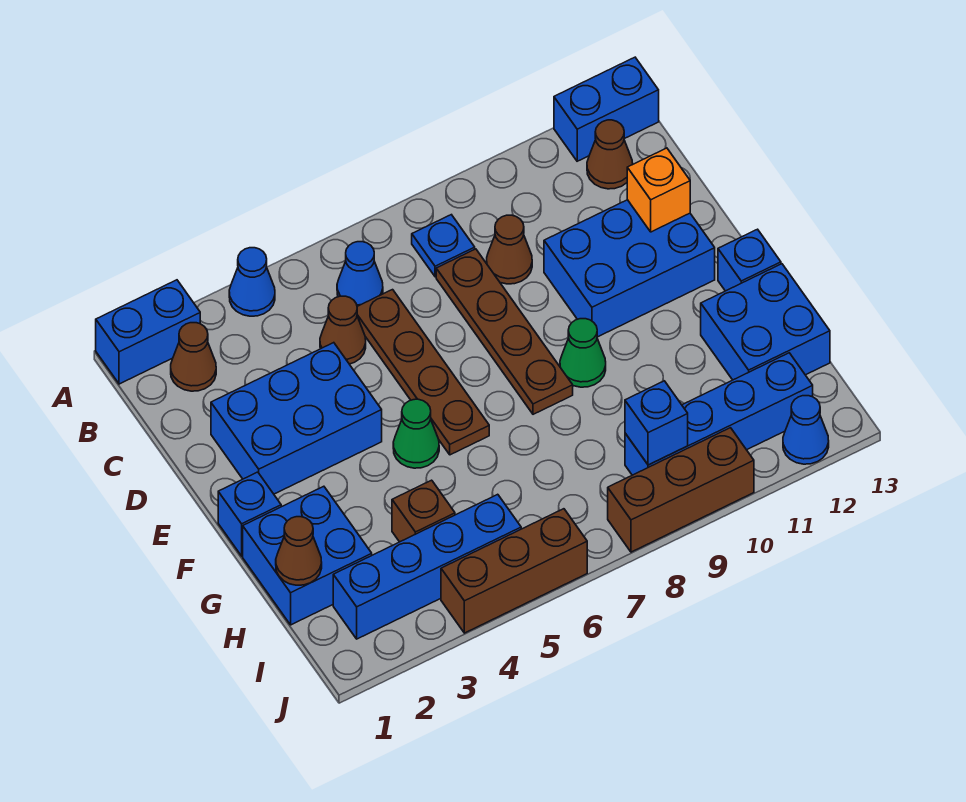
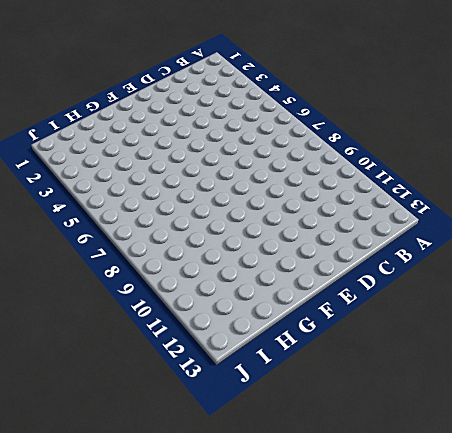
none -> blue 1x2 brick [96,280,200,384]
none -> blue 1x1 cone [229,248,275,316]
none -> blue 1x2 brick [554,57,659,161]

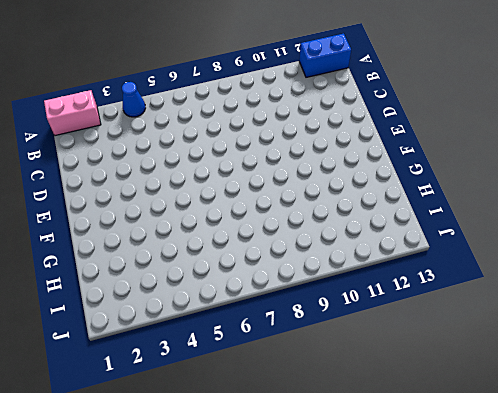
pink 1x2 brick [44,90,101,136] -> blue 1x2 brick [96,280,200,384]
none -> brown 1x1 cone [171,323,216,391]
none -> blue 1x1 cone [337,242,383,306]
none -> blue 1x1 plate [412,215,475,277]

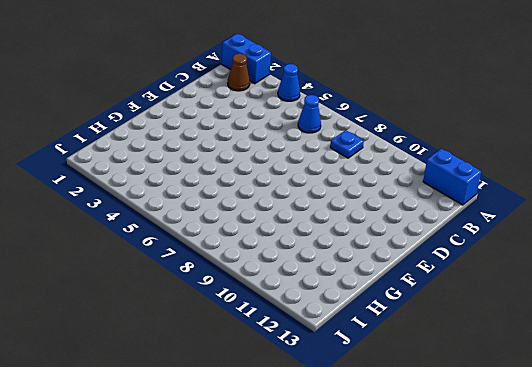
none -> brown 1x1 cone [587,120,633,189]
none -> brown 1x1 cone [320,296,366,364]
none -> brown 1x4 plate [357,290,489,455]

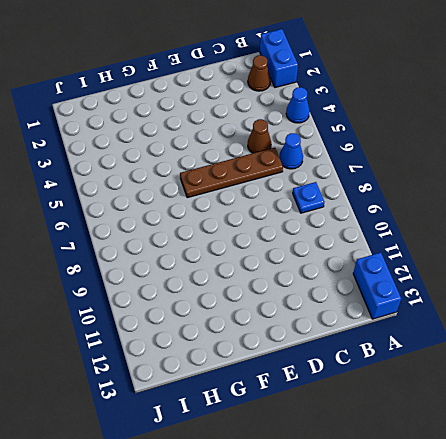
none -> brown 1x1 cone [587,120,633,189]
none -> brown 1x4 plate [436,249,573,414]
none -> brown 1x1 cone [487,215,532,284]

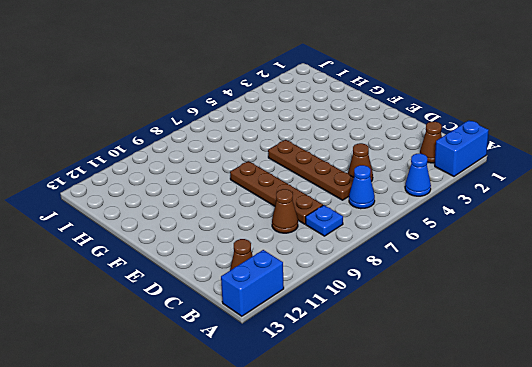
none -> blue 2x3 brick [211,343,382,494]
none -> blue 2x3 brick [544,200,715,337]
none -> blue 1x1 brick [218,472,281,556]

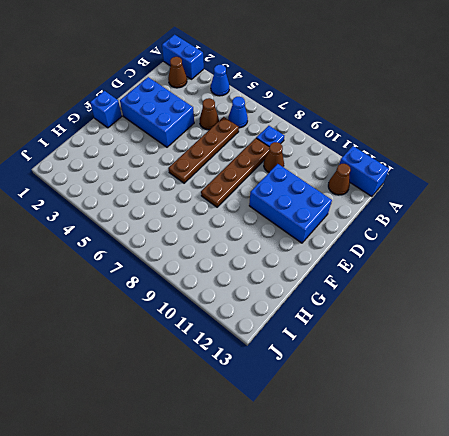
none -> green 1x1 cone [393,399,439,468]
none -> green 1x1 cone [560,319,606,387]
none -> blue 1x1 brick [718,229,781,291]

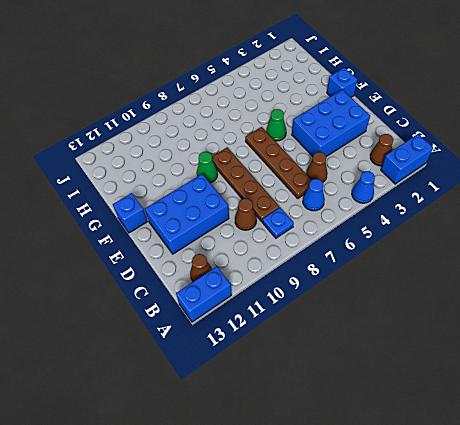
none -> blue 2x2 brick [243,486,372,625]
none -> blue 2x2 brick [701,264,830,380]
none -> brown 1x1 brick [392,480,455,542]

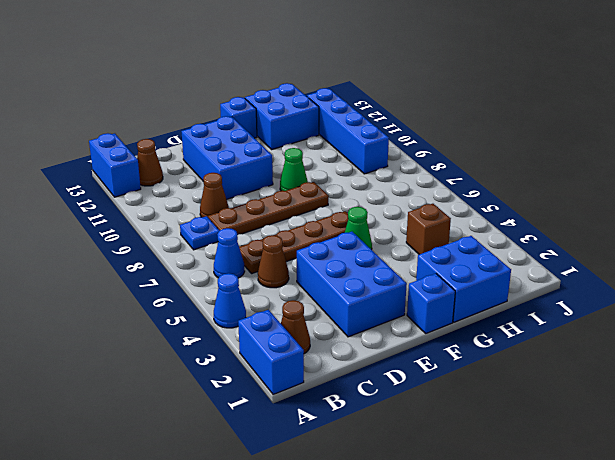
none -> blue 1x4 brick [333,494,521,639]
none -> brown 1x3 brick [441,509,587,633]
none -> brown 1x3 brick [608,428,754,552]

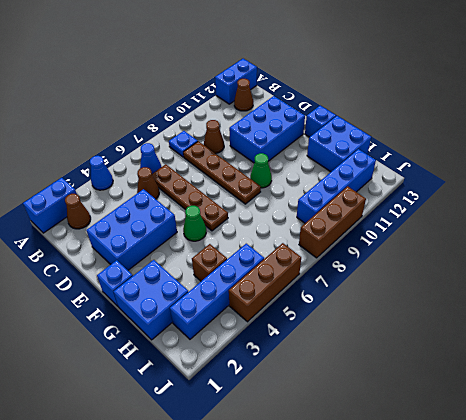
none -> blue 1x1 cone [783,396,829,464]
none -> orange 1x1 brick [627,148,690,232]
none -> brown 1x1 cone [276,517,322,585]

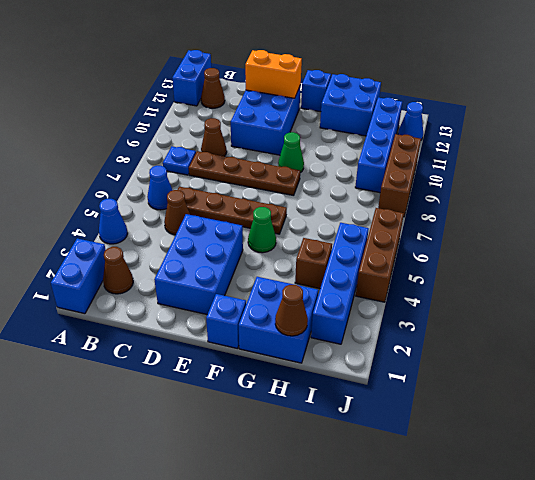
orange 1x2 brick [245,50,302,98] -> orange 1x1 brick [627,148,690,232]
none -> blue 1x1 brick [625,381,688,465]

